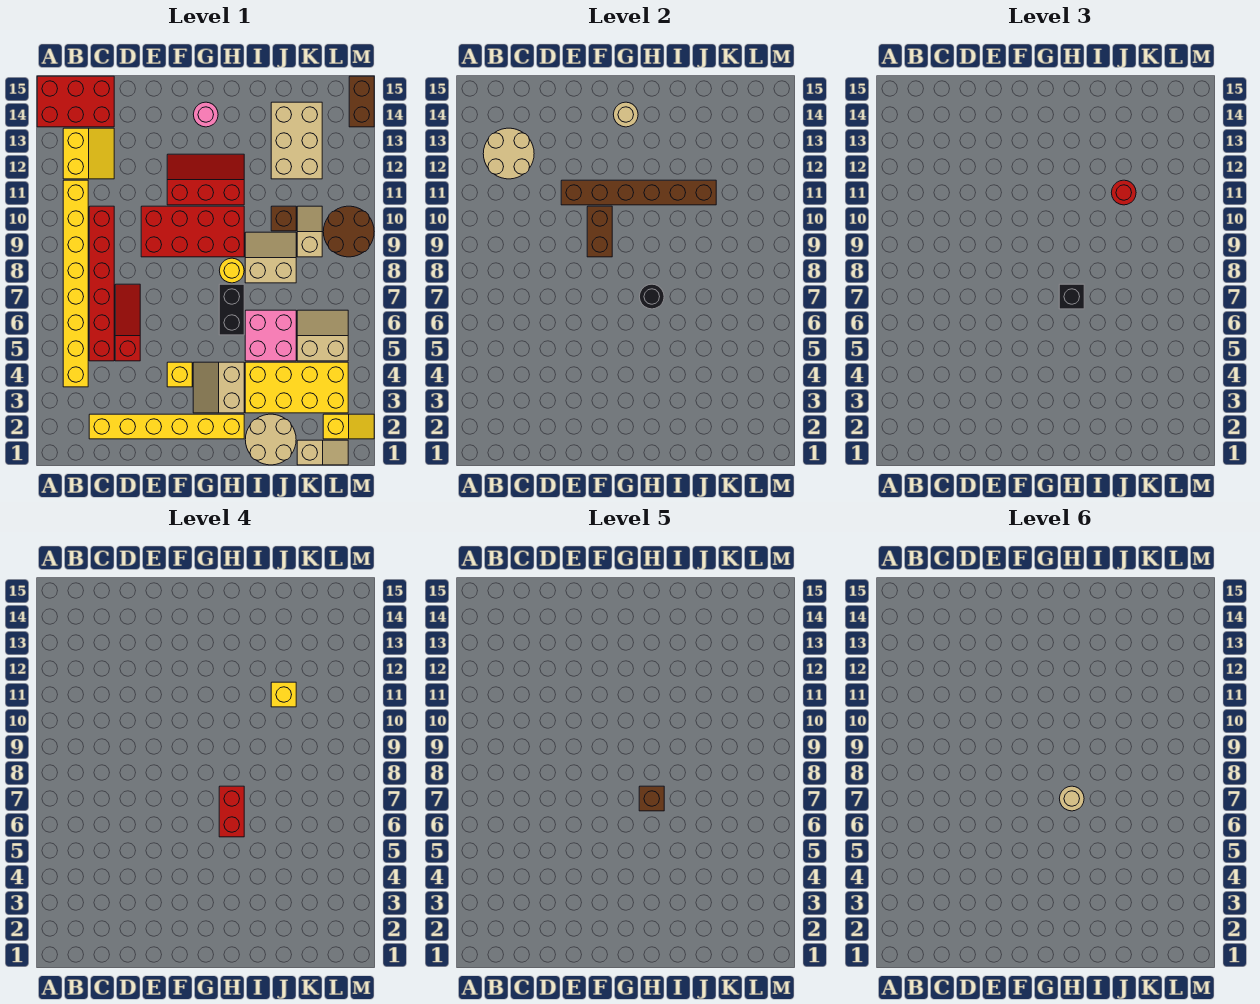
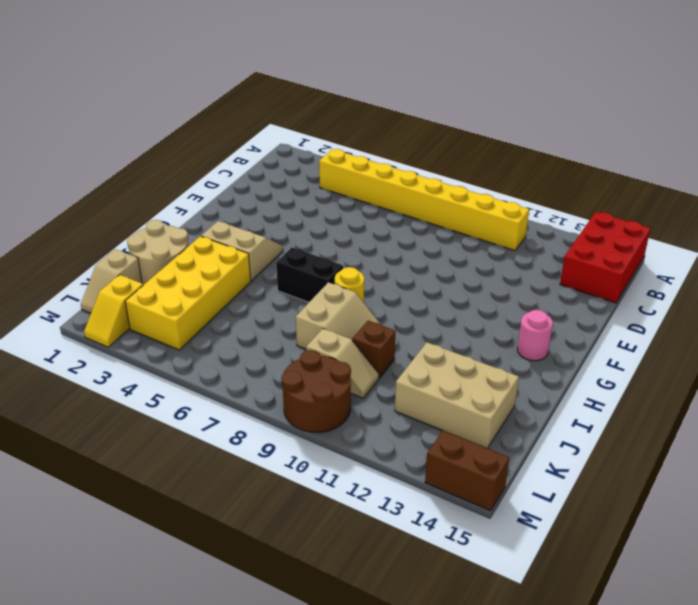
none -> yellow 2x2 slope [63,128,114,179]
none -> yellow 1x6 brick [89,414,244,439]
none -> red 1x6 brick [89,206,114,361]
none -> red 1x3 slope [115,284,140,361]

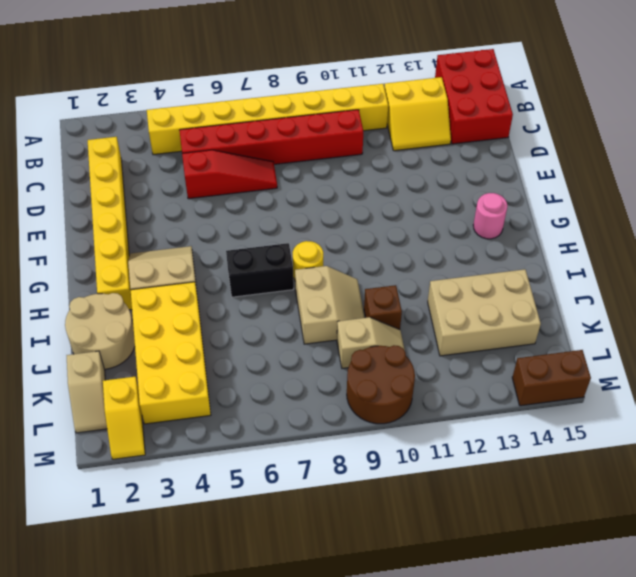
none -> red 2x4 brick [141,206,244,257]
none -> yellow 1x1 brick [167,362,192,387]
none -> red 2x3 slope [167,154,244,205]
none -> pink 2x2 brick [245,310,296,361]

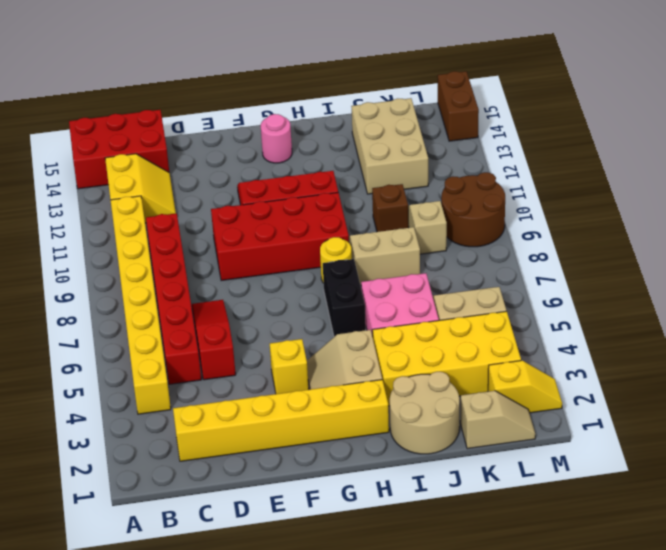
none -> tan 2x2 round brick [483,128,534,179]
none -> brown 1x6 brick [561,180,716,205]
none -> brown 1x2 brick [587,206,612,257]
none -> tan 1x1 round brick [613,102,638,127]

